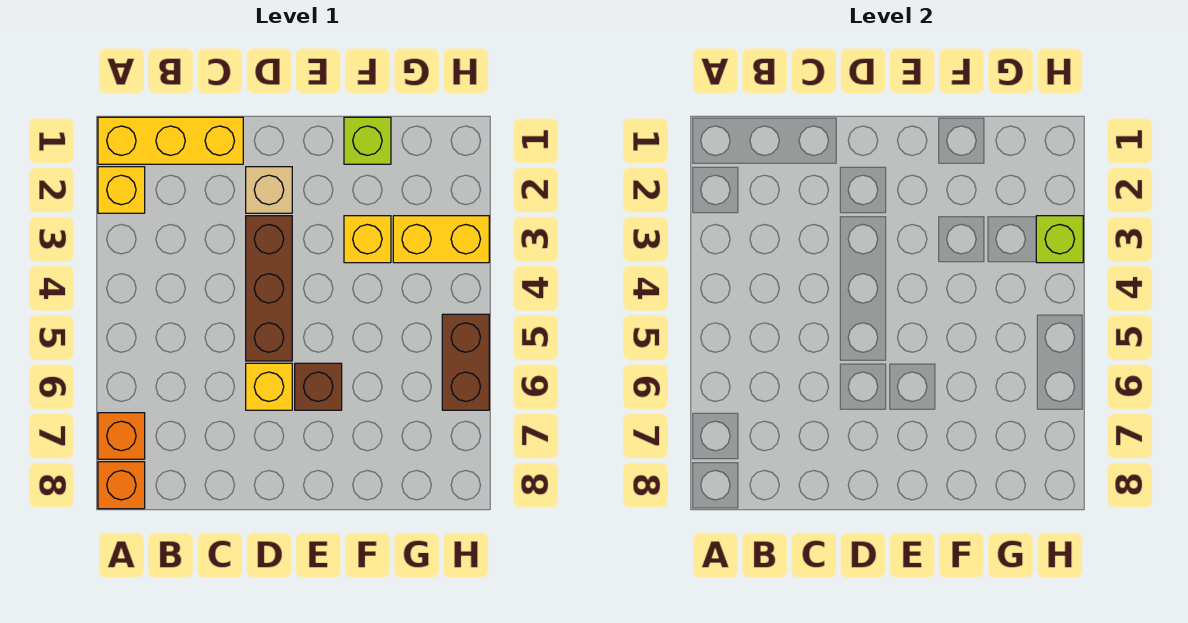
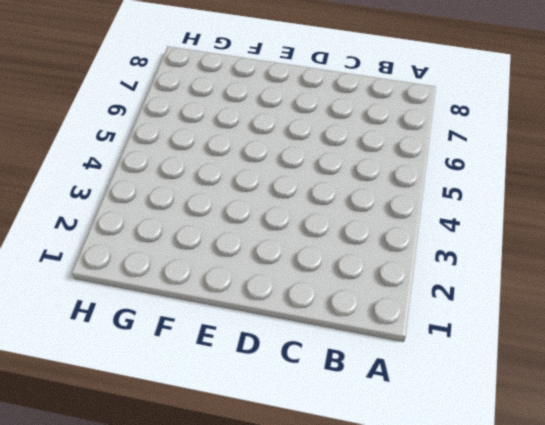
none -> yellow 1x3 brick [98,117,243,164]
none -> yellow 1x1 brick [98,167,145,213]
none -> orange 1x1 brick [98,413,145,459]

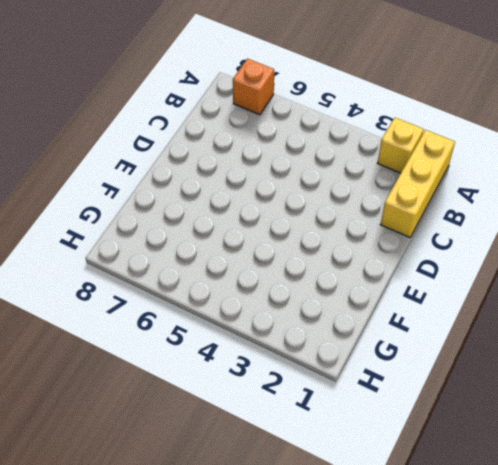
none -> orange 1x1 brick [98,462,145,509]
none -> tan 1x1 brick [246,167,292,213]
none -> brown 1x3 brick [246,216,292,361]

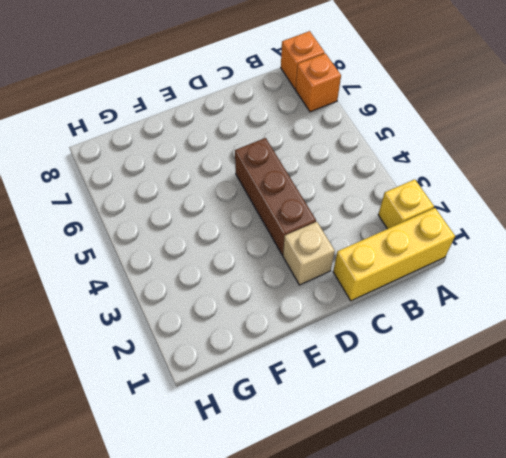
none -> yellow 1x1 brick [246,363,292,410]
none -> brown 1x1 brick [295,363,342,410]
none -> lime 1x1 brick [344,117,391,164]

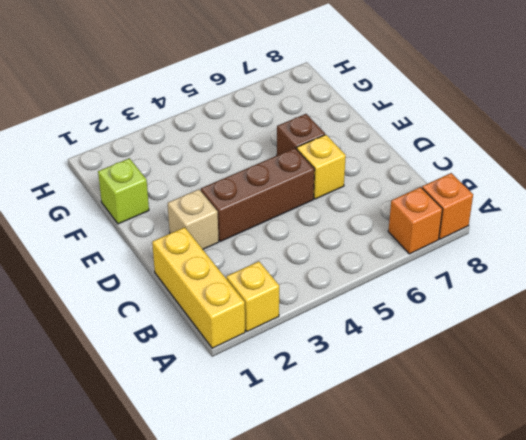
none -> yellow 1x1 brick [344,216,391,263]
none -> yellow 1x2 brick [393,216,489,263]
none -> brown 1x2 brick [442,314,489,410]

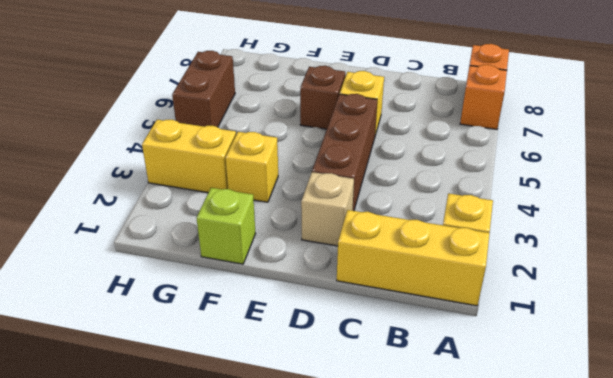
none -> lime 1x1 brick [1036,216,1083,263]

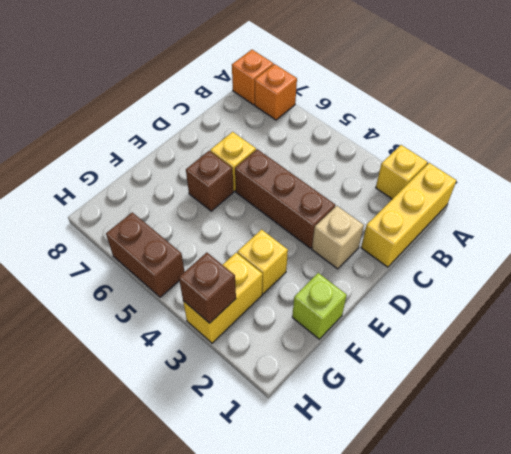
brown 1x1 brick [179,253,236,323] -> lime 1x1 brick [1036,216,1083,263]

